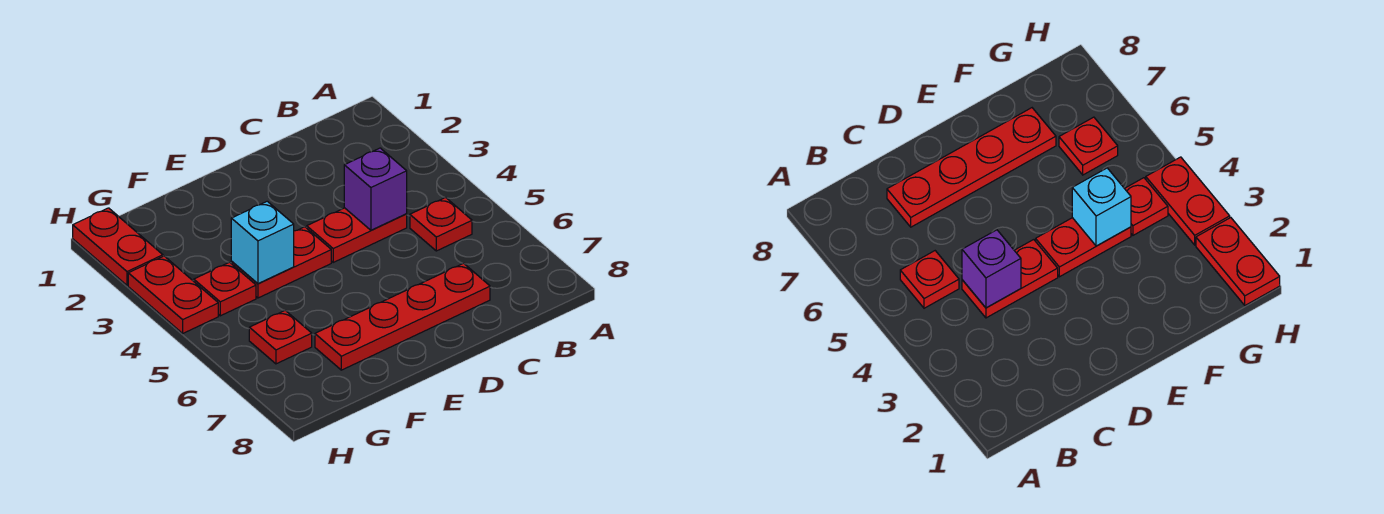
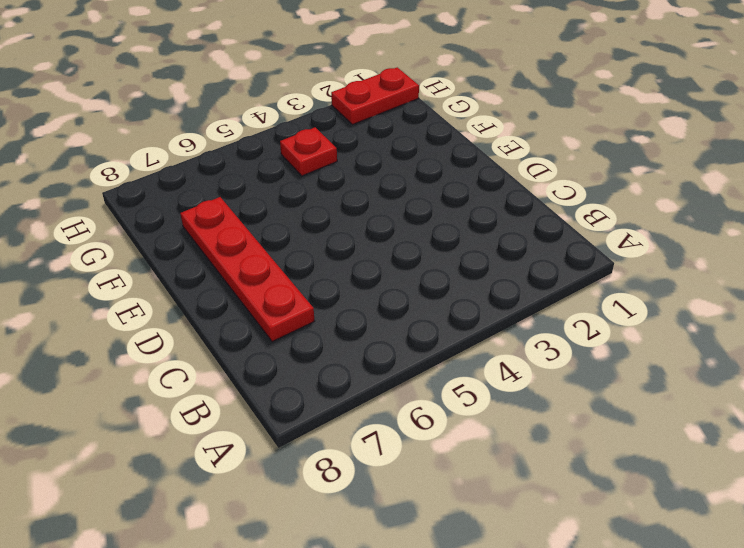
none -> red 1x1 plate [410,198,472,251]
none -> red 1x2 plate [307,208,407,262]

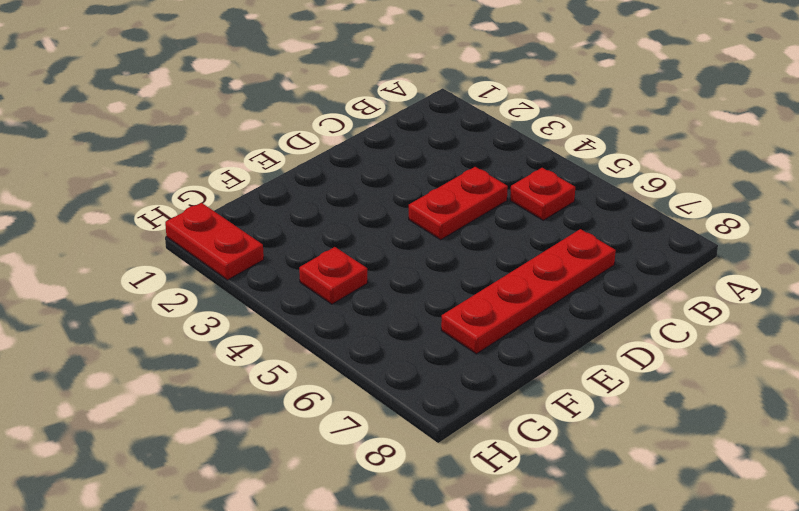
none -> red 1x2 plate [231,227,331,298]
none -> red 1x1 plate [249,310,312,364]

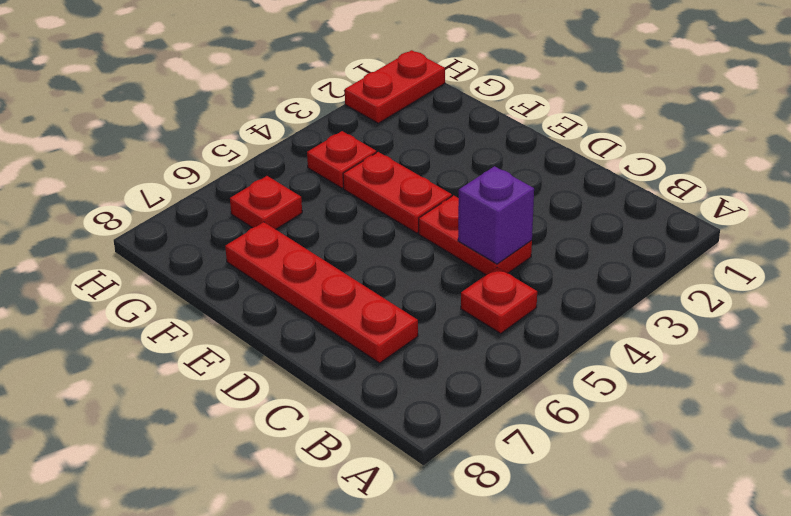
none -> red 1x2 plate [128,256,218,333]
none -> cyan 1x1 brick [231,201,294,284]

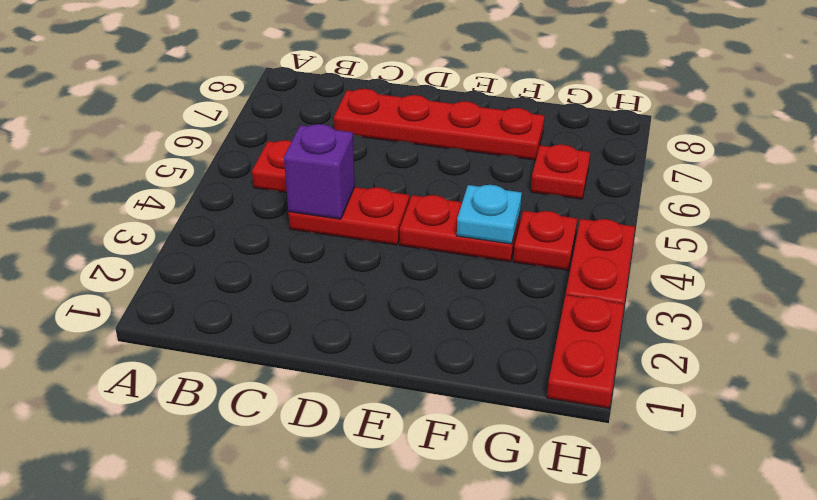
cyan 1x1 plate [457,185,522,244] -> cyan 1x1 brick [231,201,294,284]

